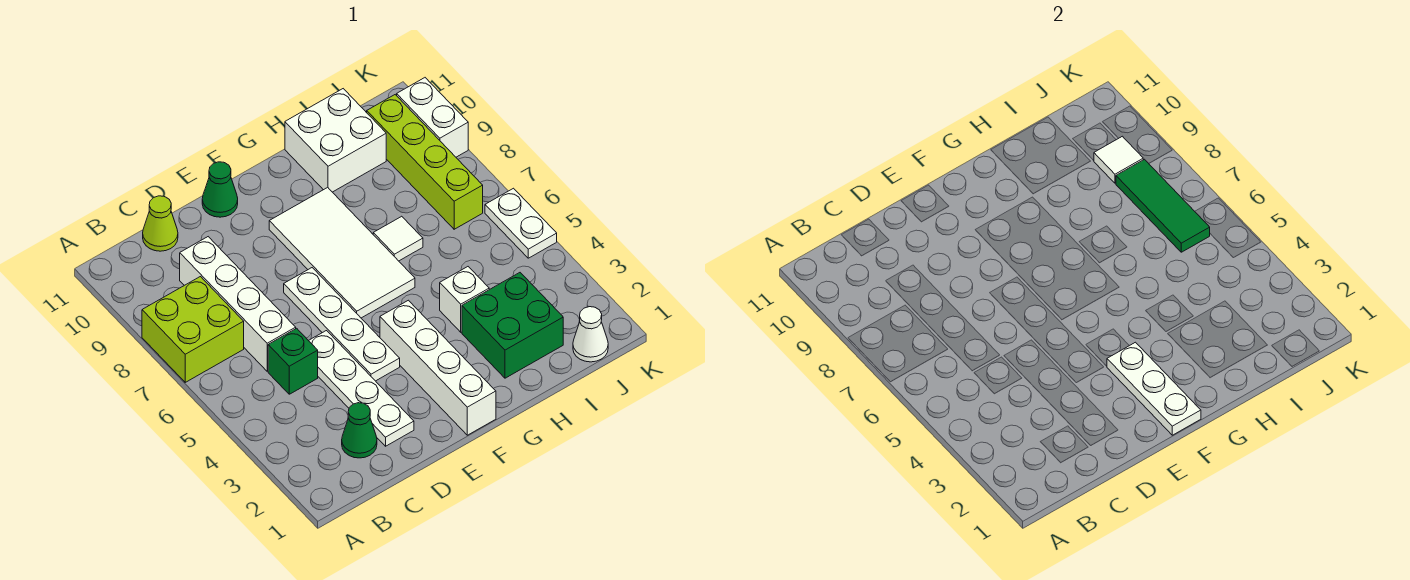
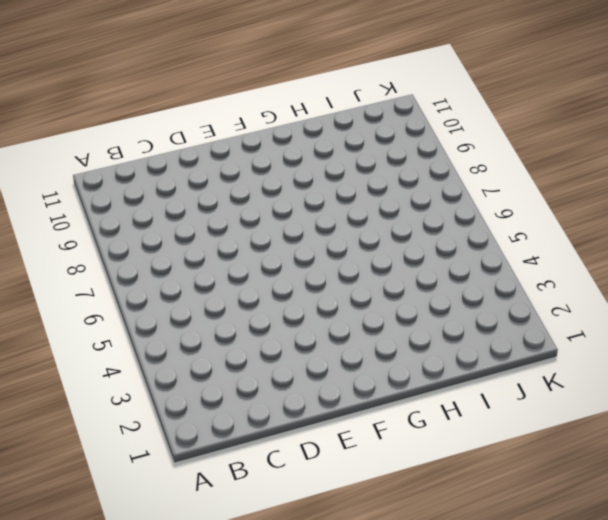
none -> lime 2x2 brick [142,277,244,382]
none -> green 1x1 cone [342,403,377,458]
none -> green 1x1 brick [268,328,318,394]

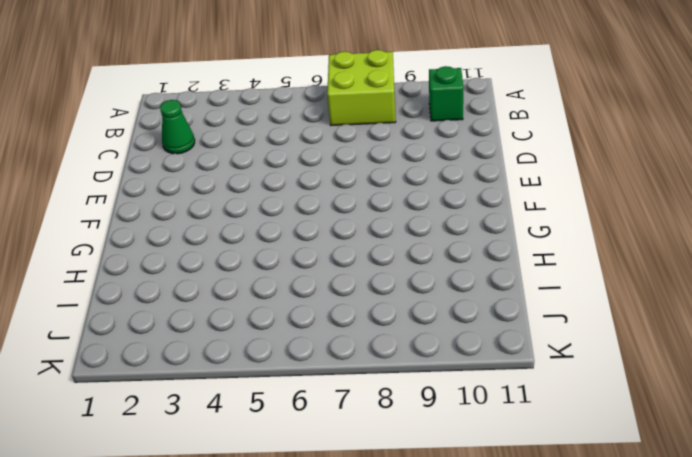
green 1x1 brick [429,66,464,121] -> green 1x1 brick moved to [268,328,318,394]
none -> white 1x4 brick [180,237,296,371]
none -> lime 1x1 cone [143,196,178,251]
none -> white 1x4 plate [309,331,414,446]

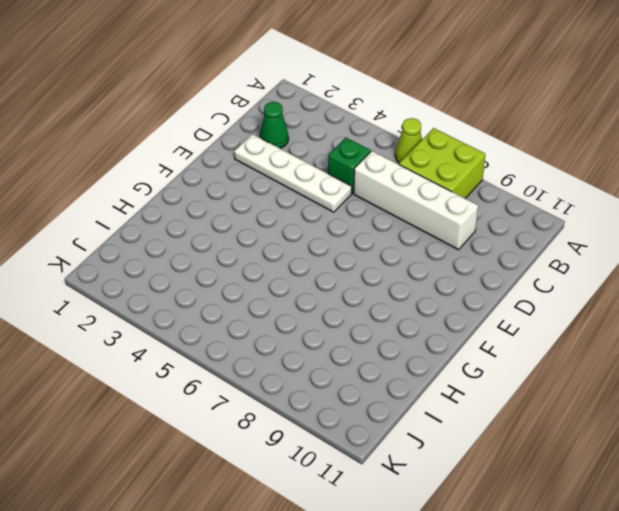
lime 1x1 cone [395,118,422,163] -> lime 1x1 cone moved to [143,196,178,251]
none -> white 1x4 plate [284,268,400,381]
none -> green 1x1 cone [202,162,238,217]
none -> white 1x4 brick [380,300,496,435]

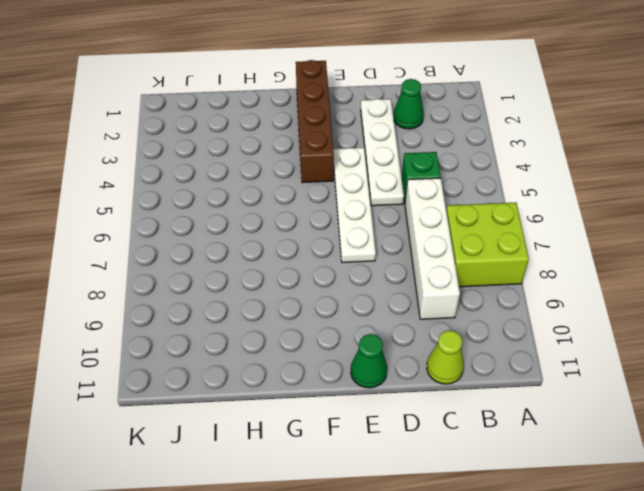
brown 1x4 brick [296,60,334,183] -> white 1x4 brick [380,300,496,435]
none -> white 2x4 tile [269,187,415,318]
none -> green 2x2 brick [462,273,563,378]
none -> white 1x1 brick [440,267,489,332]

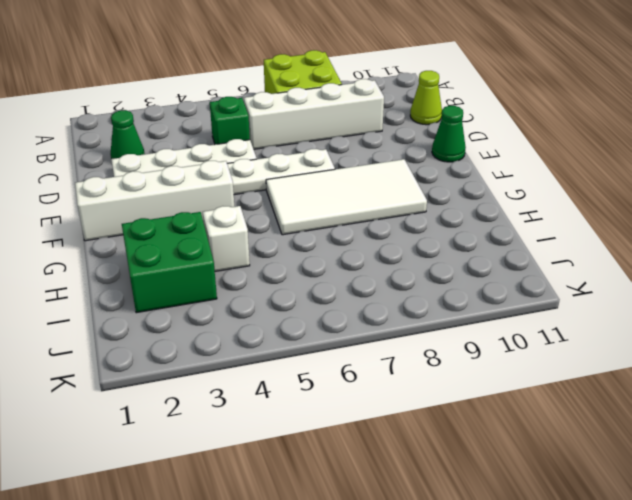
none -> white 1x1 tile [373,216,423,261]
none -> white 2x2 brick [285,89,386,192]
none -> white 1x1 cone [573,307,608,362]

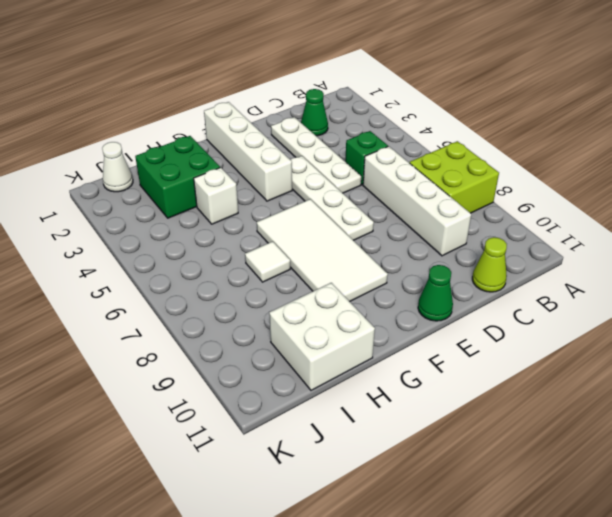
none -> lime 1x4 brick [367,95,483,229]
none -> white 1x2 plate [485,188,557,258]
none -> white 1x2 brick [397,78,468,157]

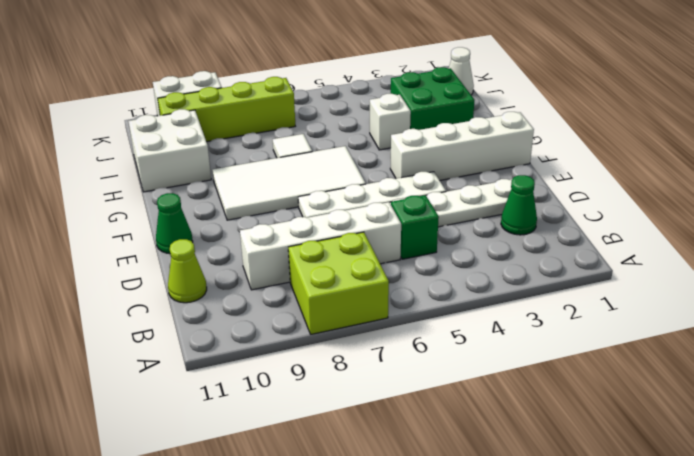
none -> white 1x2 plate [485,188,557,258]
none -> white 1x3 plate [1107,342,1201,435]
none -> green 1x3 tile [1116,159,1210,252]

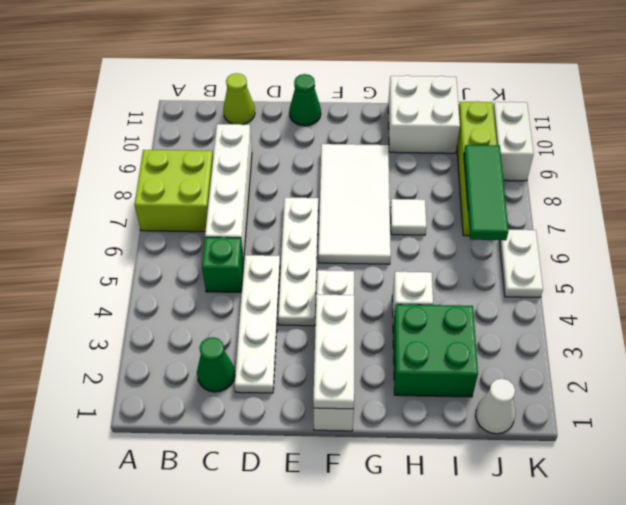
none -> white 1x1 tile [1094,136,1143,183]

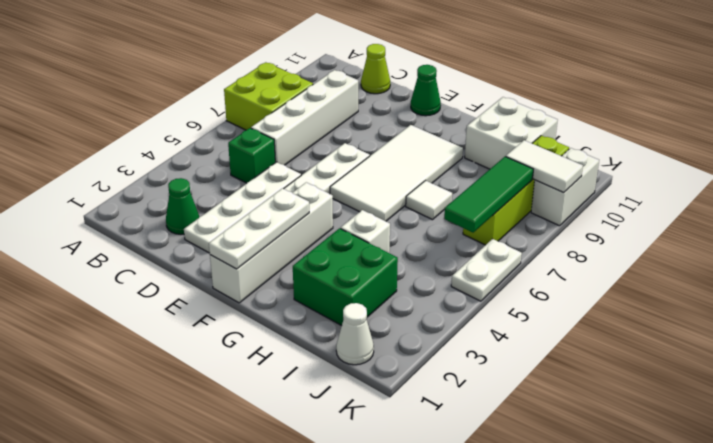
white 1x2 tile [506,140,583,193] -> white 1x1 tile [1094,136,1143,183]

